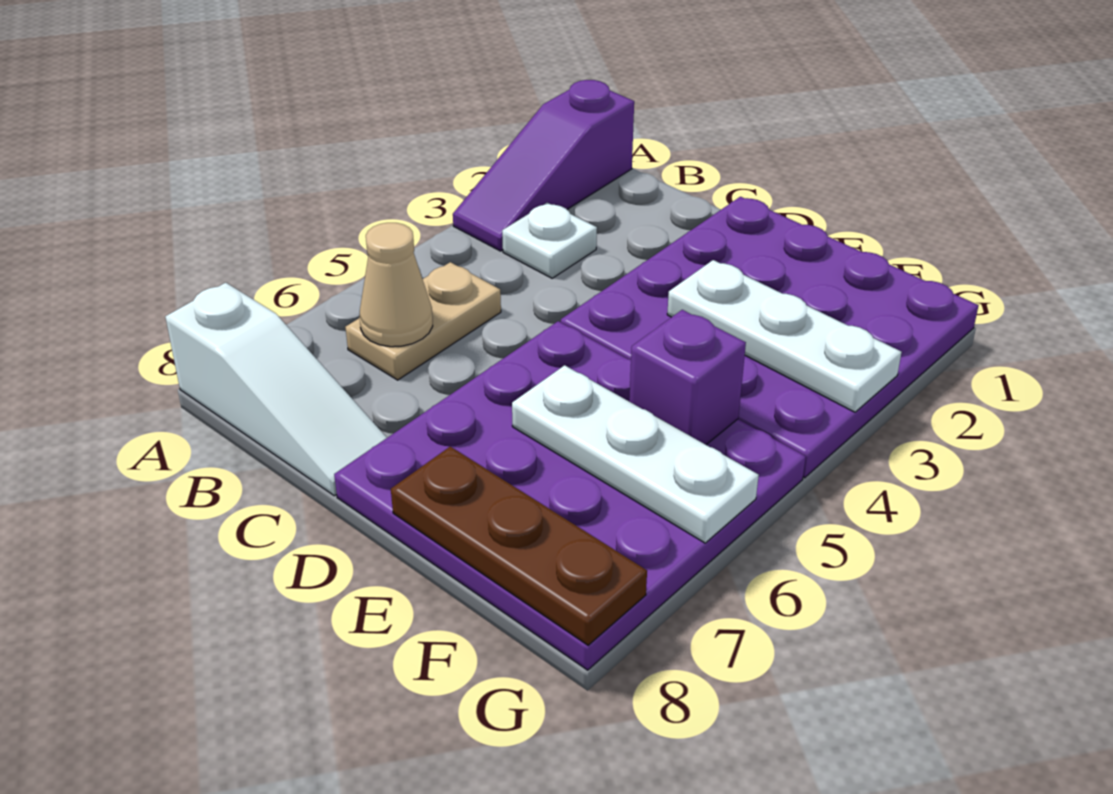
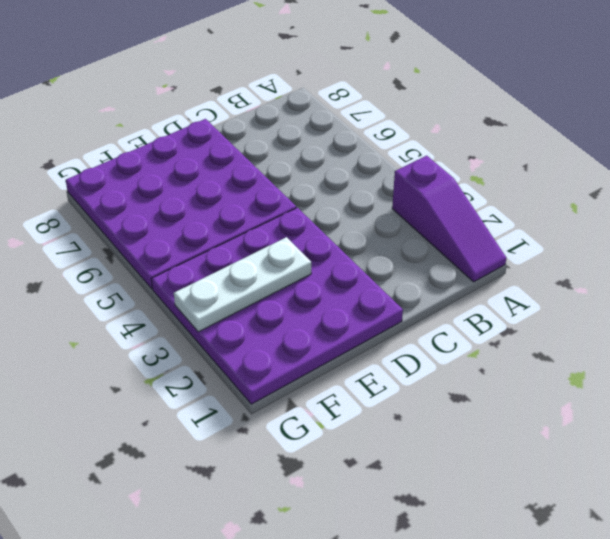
purple 1x3 slope [392,156,506,282] -> purple 1x3 slope turned to [453,80,634,251]
none -> white 1x3 slope [165,283,387,496]
none -> white 1x1 plate [502,203,597,278]

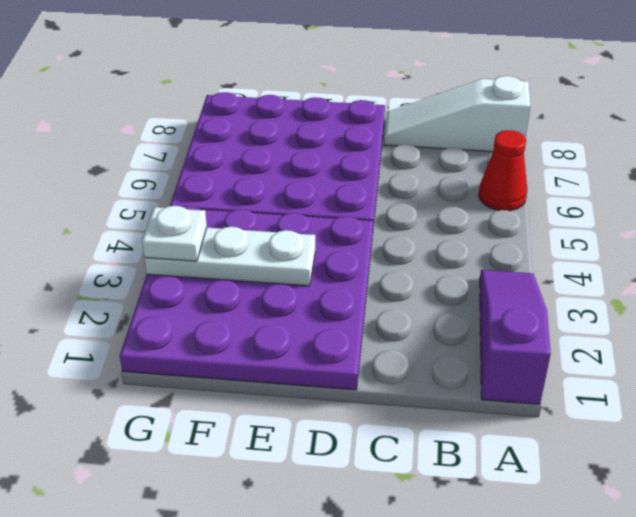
red 1x1 cone [479,130,527,211] -> none
white 1x1 plate [142,206,207,261] -> white 1x1 plate moved to [502,203,597,278]
none -> tan 1x2 plate [345,262,501,380]
none -> tan 1x1 cone [359,223,433,347]

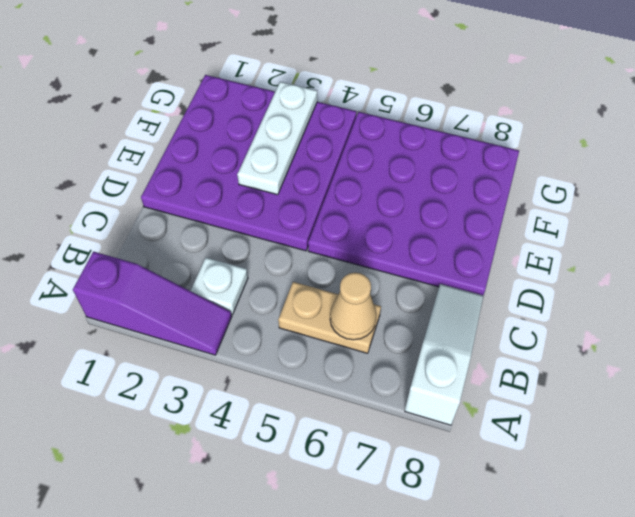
none -> white 1x3 plate [512,365,759,543]
none -> brown 1x3 plate [391,446,647,645]

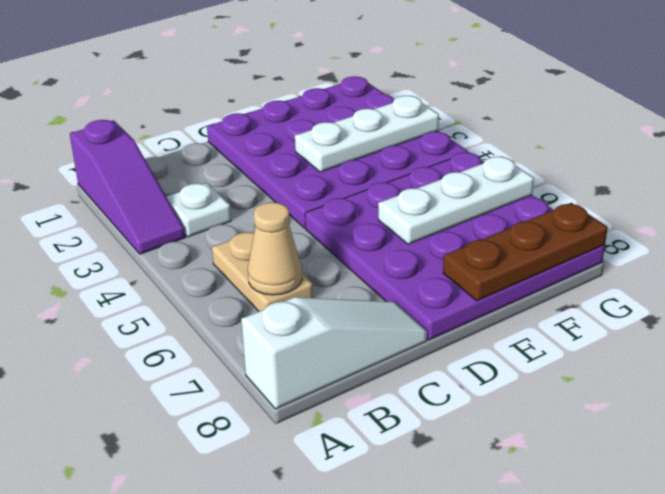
none -> purple 1x1 brick [629,310,746,445]

